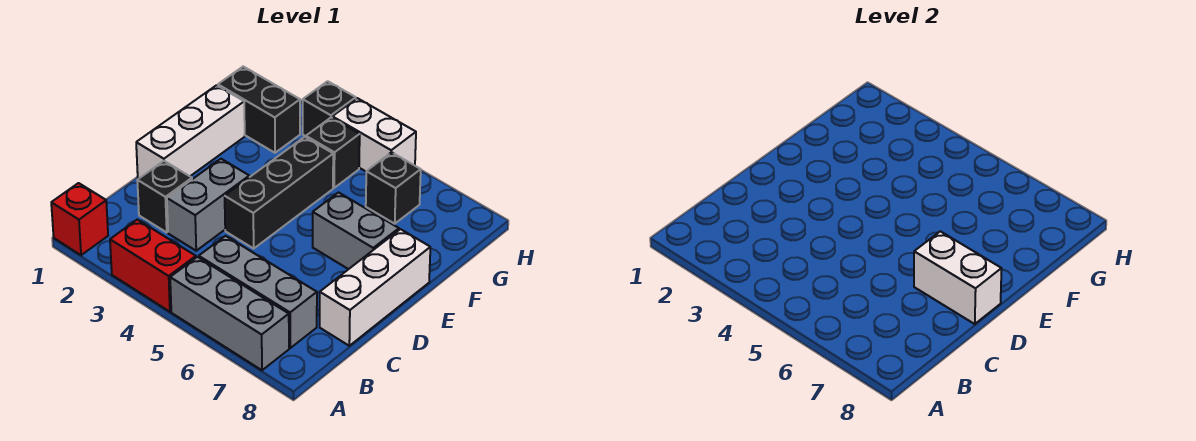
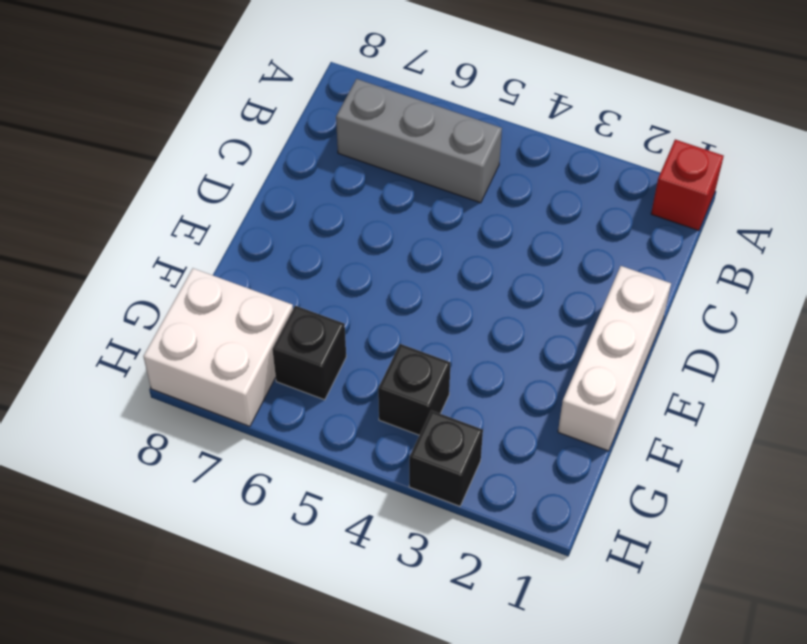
white 2x2 brick [143,268,293,426] -> none
none -> red 1x2 brick [110,220,196,312]
none -> grey 1x3 brick [170,257,289,370]
none -> black 1x1 brick [137,161,192,232]

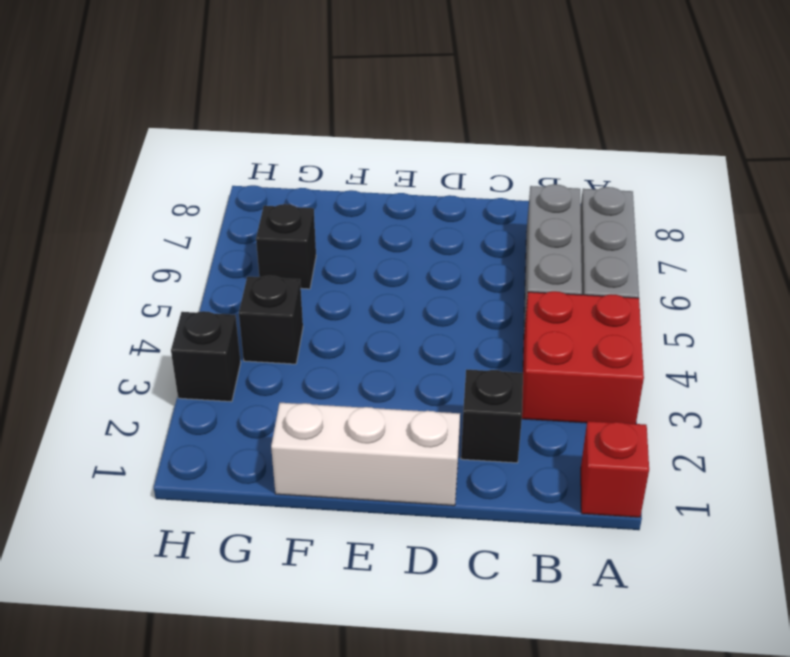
red 2x2 brick [522,291,644,424] -> red 1x2 brick [110,220,196,312]
none -> grey 1x2 brick [167,159,249,251]
none -> white 1x3 brick [320,229,430,346]
none -> black 1x3 brick [225,137,333,248]

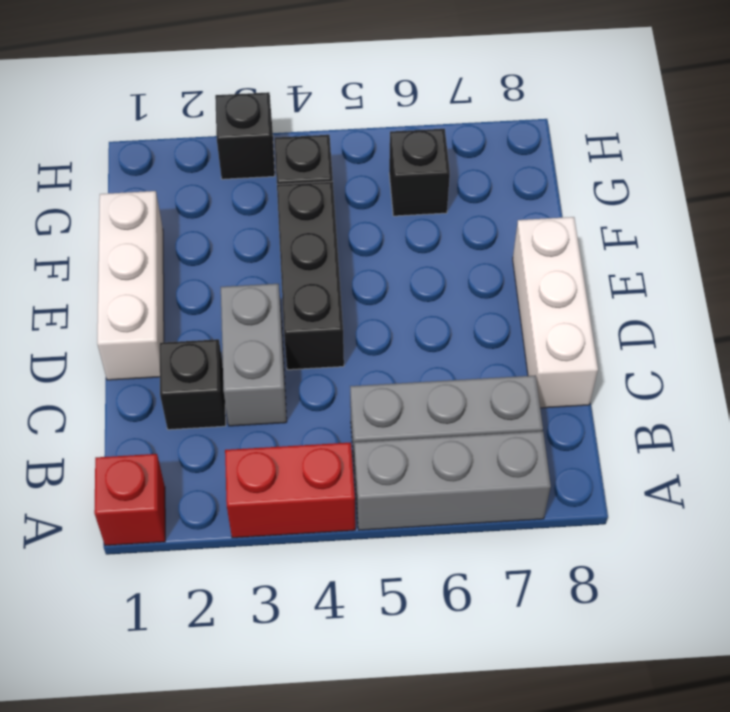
none -> grey 1x2 brick [313,193,399,269]
none -> black 1x2 brick [218,67,300,153]
none -> white 1x2 brick [332,98,416,171]

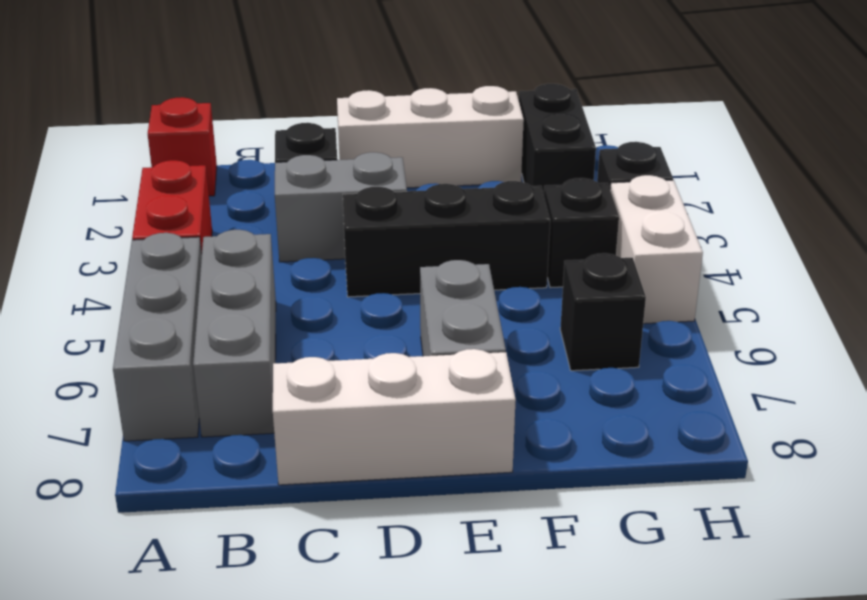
none -> white 1x2 brick [914,231,1002,324]

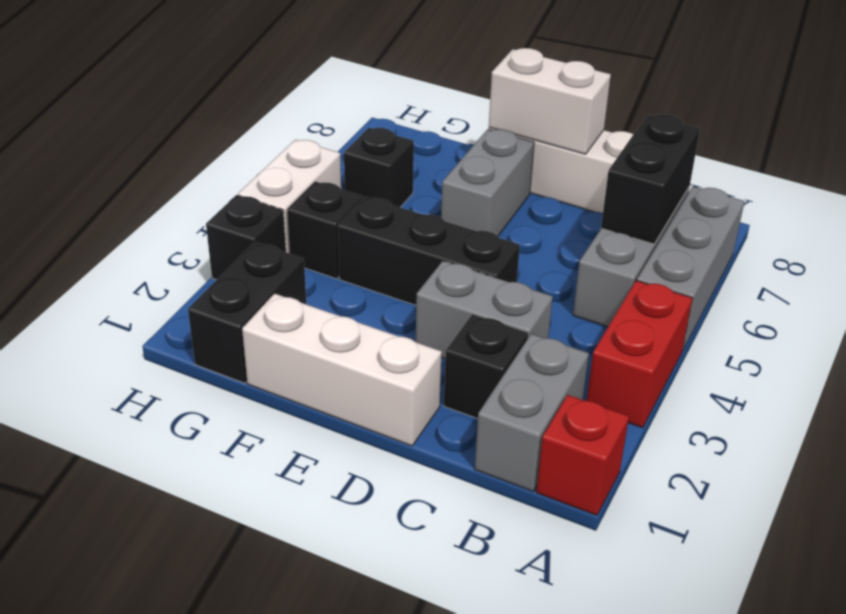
grey 1x2 brick [475,334,589,491] -> none
black 1x2 brick [601,114,700,244] -> none
white 1x2 brick [489,48,611,154] -> white 1x2 brick turned to [914,231,1002,324]

